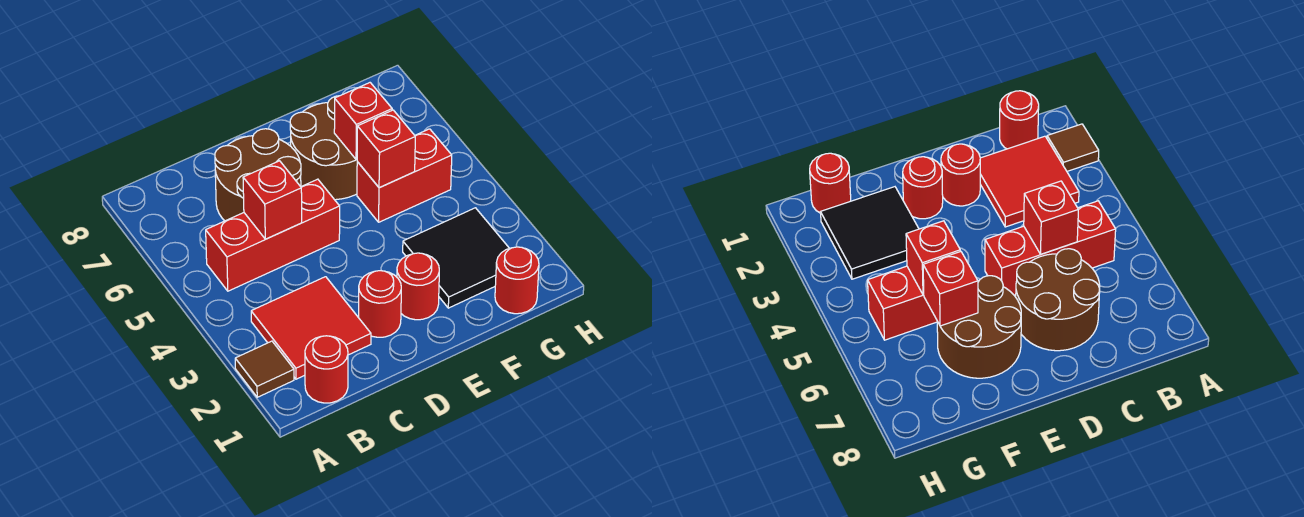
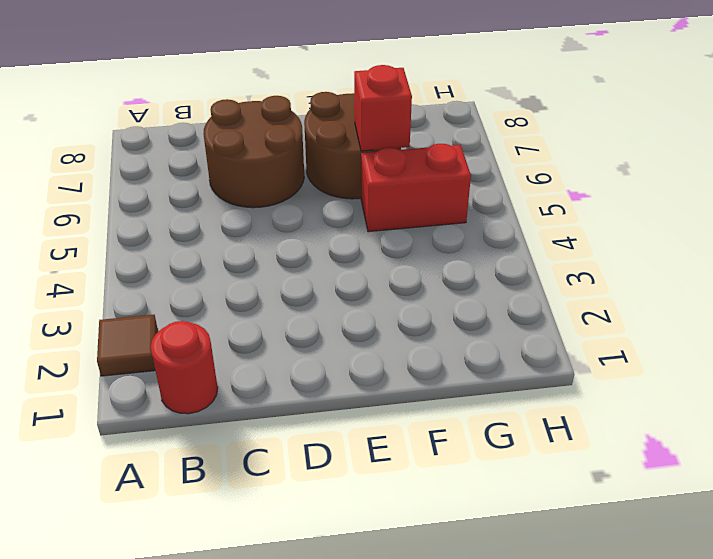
none -> red 2x2 tile [251,277,371,379]
none -> red 1x3 brick [206,179,340,291]
none -> red 1x1 round brick [359,271,401,337]

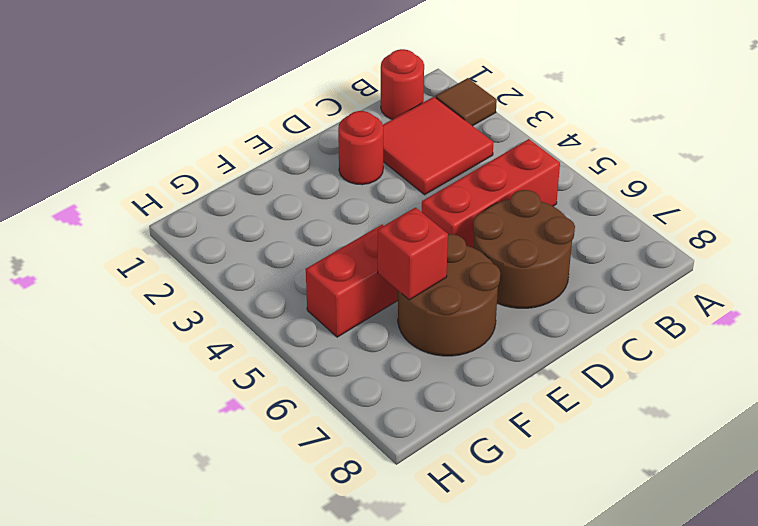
none -> red 1x1 round brick [397,253,439,320]
none -> black 2x2 tile [403,208,509,308]
none -> red 1x1 round brick [495,247,539,314]

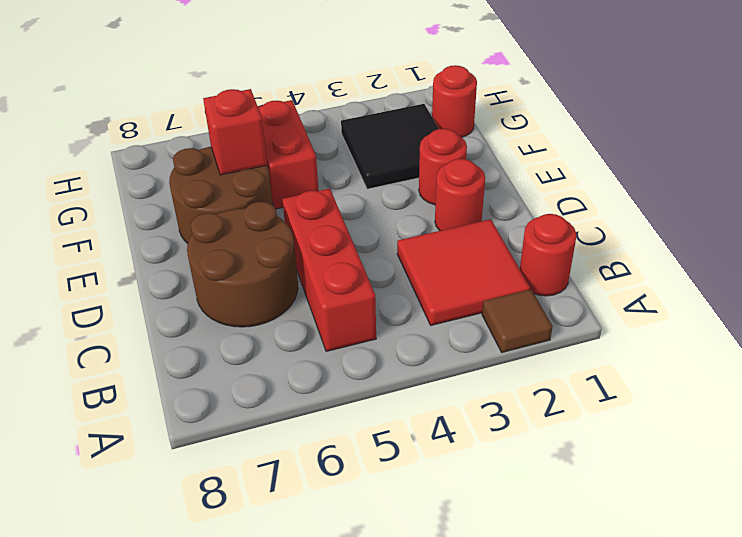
none -> red 1x1 brick [243,161,302,239]
none -> red 1x1 brick [357,110,415,188]

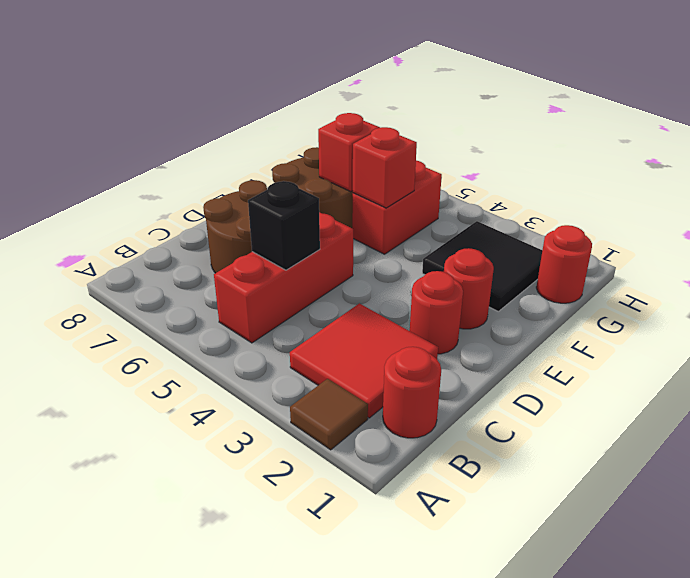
black 1x1 brick [248,181,320,270] -> red 1x1 brick [243,161,302,239]

